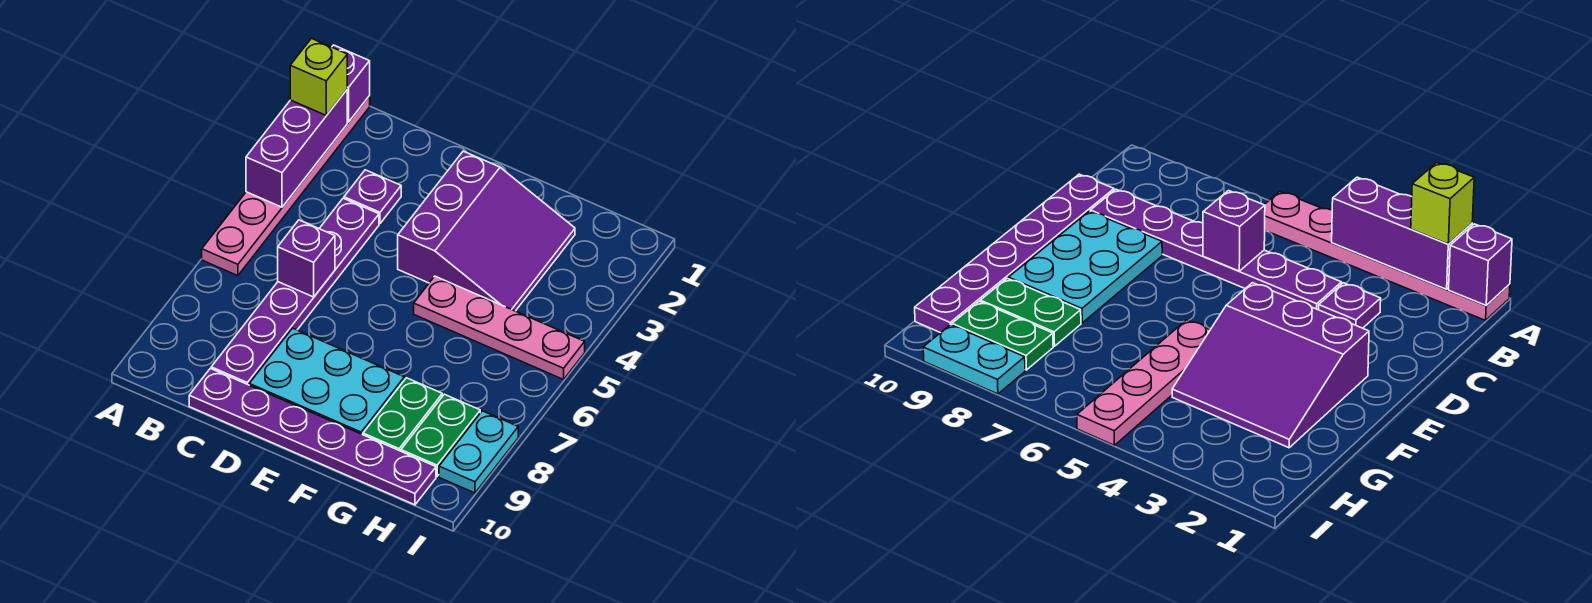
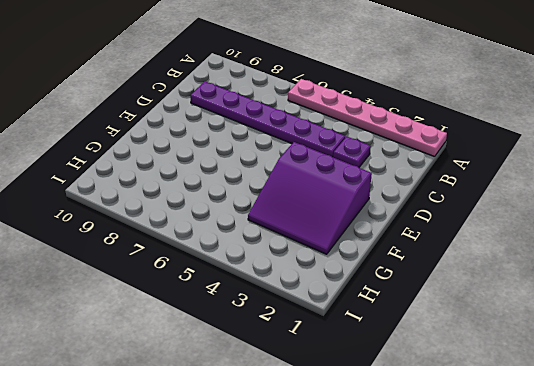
none -> purple 1x6 plate [189,368,436,505]
none -> cyan 2x3 plate [249,328,404,435]
none -> pink 1x4 plate [414,276,585,380]

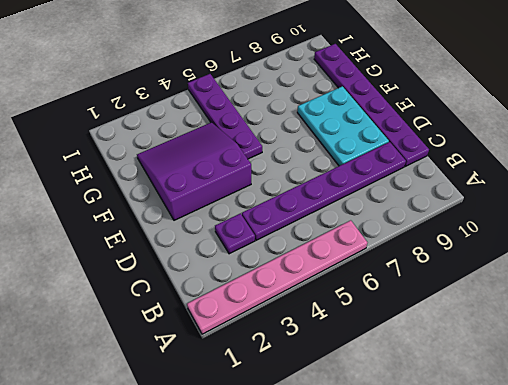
purple 1x4 plate [188,74,262,159] -> pink 1x4 plate [414,276,585,380]
none -> green 1x2 plate [363,378,442,451]
none -> green 1x2 plate [401,394,480,476]
none -> cyan 1x2 plate [439,411,518,493]

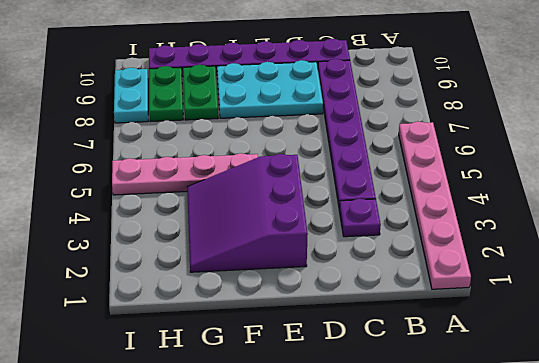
none -> purple 1x1 brick [332,45,370,122]
none -> purple 1x3 brick [246,90,347,207]
none -> purple 1x1 brick [278,220,335,297]

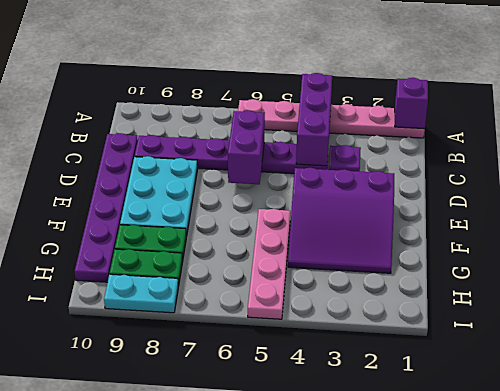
purple 1x3 brick [296,73,332,166] -> purple 1x3 brick turned to [246,90,347,207]
purple 1x2 brick [228,110,265,184] -> purple 1x1 brick [278,220,335,297]
none -> lime 1x1 brick [290,38,347,115]

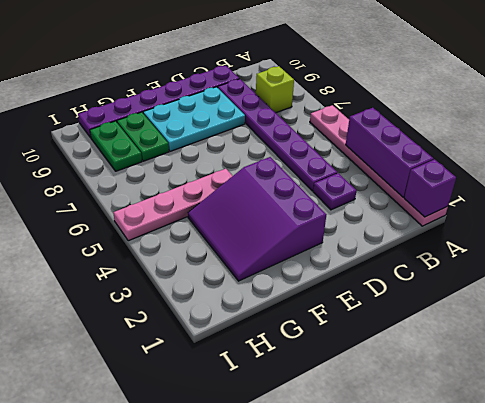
lime 1x1 brick [256,66,294,113] -> lime 1x1 brick moved to [290,38,347,115]
none -> cyan 1x2 plate [439,411,518,493]
none -> purple 1x1 brick [278,220,335,297]

